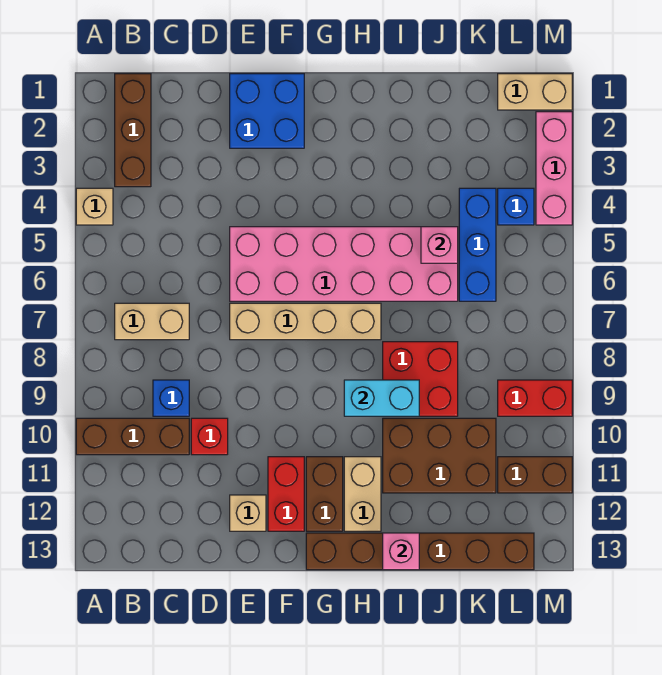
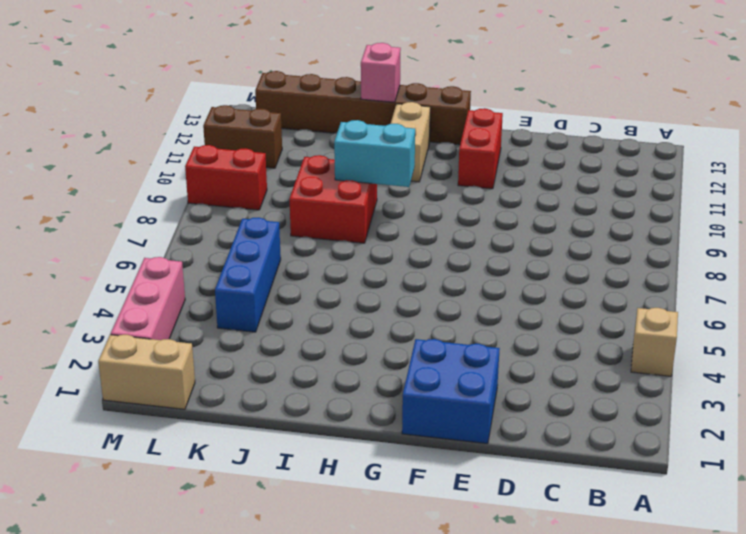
none -> brown 1x3 brick [76,418,189,455]
none -> brown 1x3 brick [115,74,151,187]
none -> tan 1x2 brick [115,303,189,340]

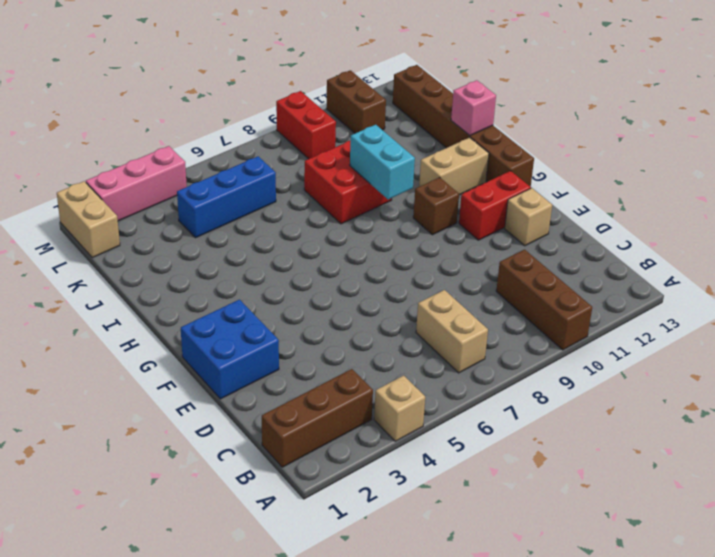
brown 1x1 brick [413,177,459,235] -> none
none -> blue 1x1 brick [153,380,189,416]
none -> red 1x1 brick [191,418,228,455]
none -> pink 2x6 brick [230,227,458,301]

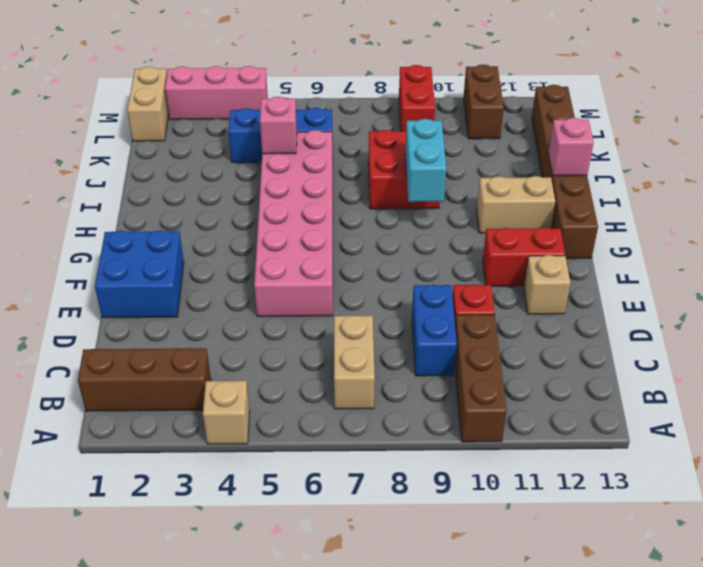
blue 1x2 brick [412,285,457,376] -> blue 1x1 brick [153,380,189,416]
none -> tan 1x4 brick [230,303,381,340]
none -> brown 1x2 brick [306,457,343,531]
none -> brown 2x3 brick [383,418,496,493]

